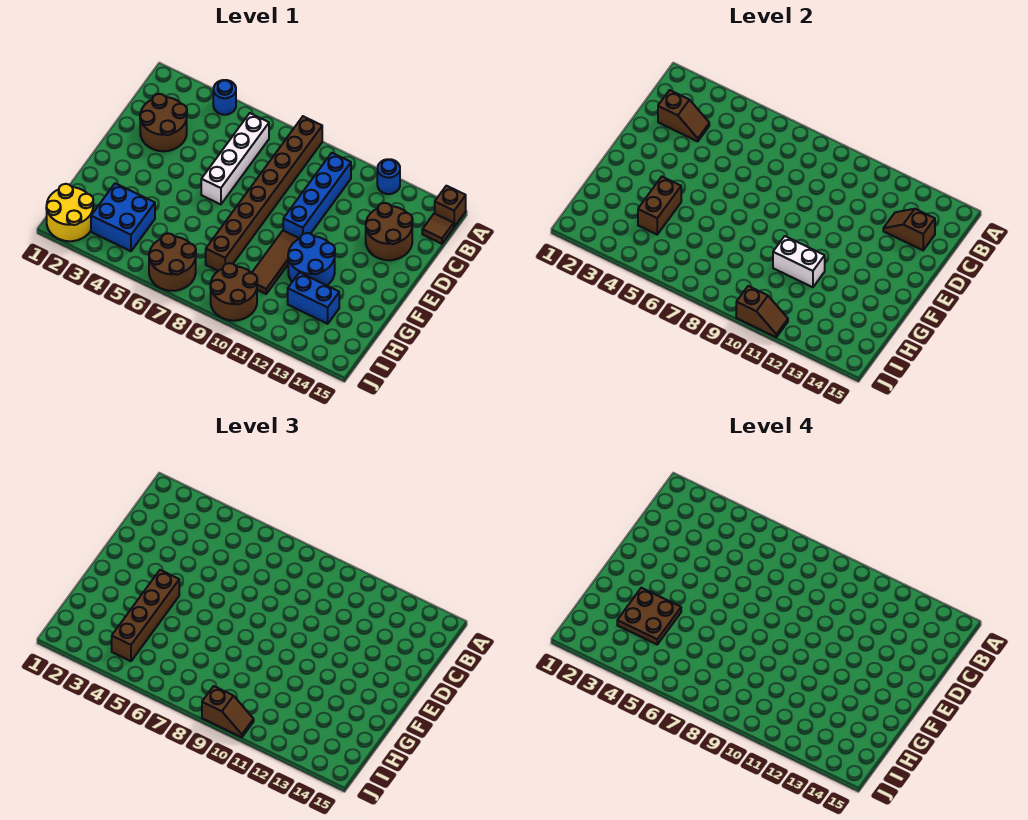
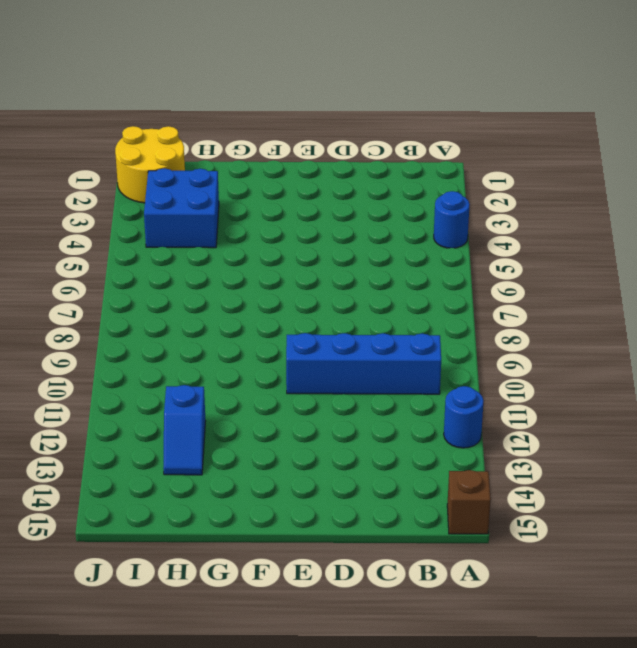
blue 1x2 slope [163,385,206,475] -> blue 1x2 brick [288,273,339,324]
none -> brown 1x8 brick [206,116,322,271]
none -> white 1x4 brick [201,113,269,204]
none -> brown 1x1 tile [422,213,454,244]

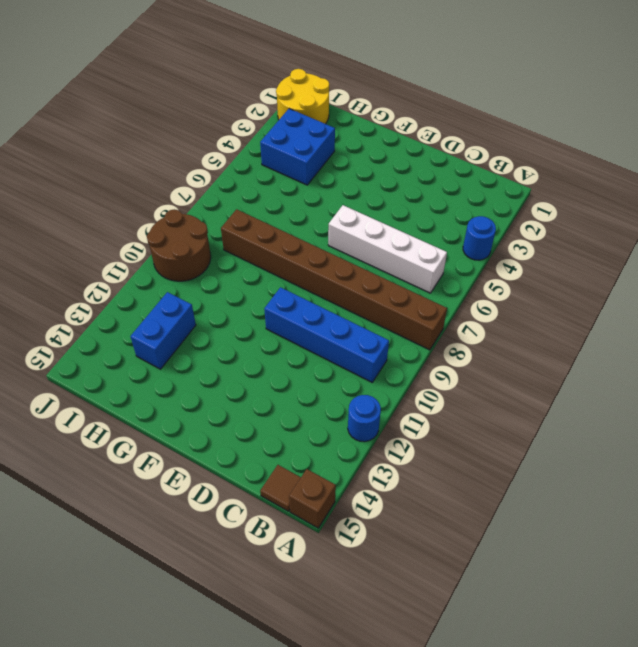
none -> brown 2x2 round brick [140,94,187,151]
none -> brown 2x2 round brick [366,203,413,260]
none -> brown 1x3 tile [252,231,299,294]

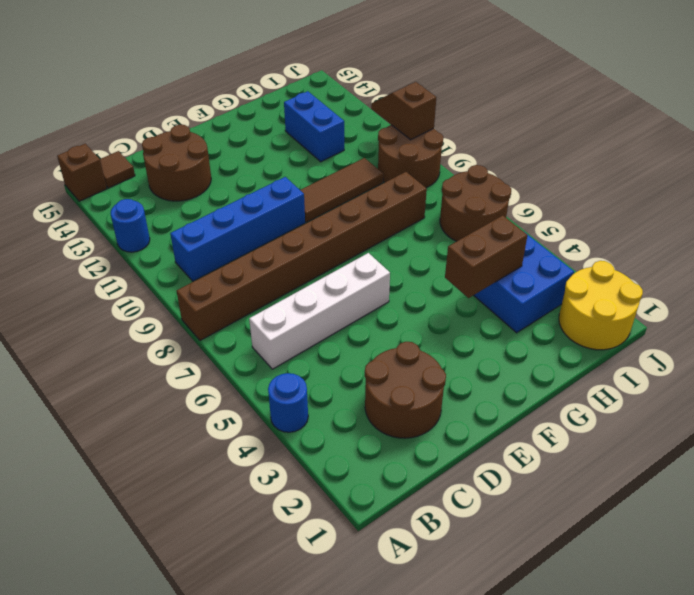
none -> blue 2x2 round brick [288,233,335,285]
none -> brown 1x2 slope [658,90,709,141]
none -> brown 1x2 slope [883,209,935,250]

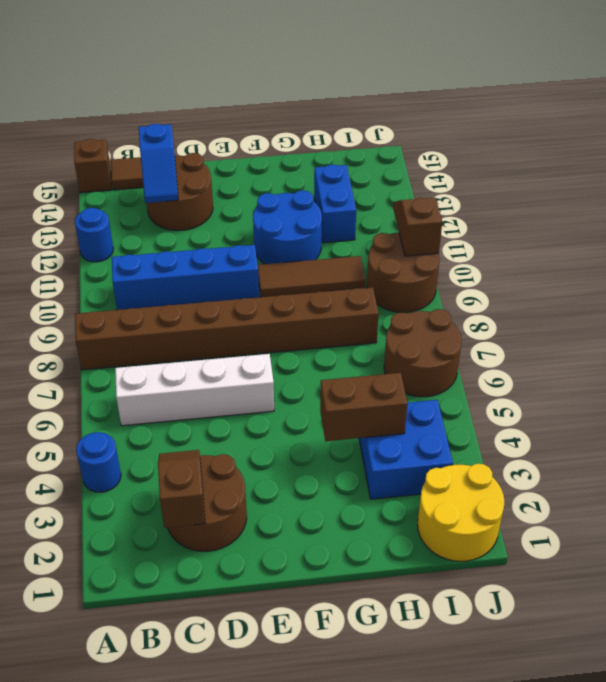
blue 1x2 slope [139,124,178,203] -> brown 1x2 slope [883,209,935,250]
none -> white 1x2 brick [773,236,825,287]
none -> brown 1x4 brick [112,570,179,661]
none -> brown 1x2 slope [202,686,254,737]

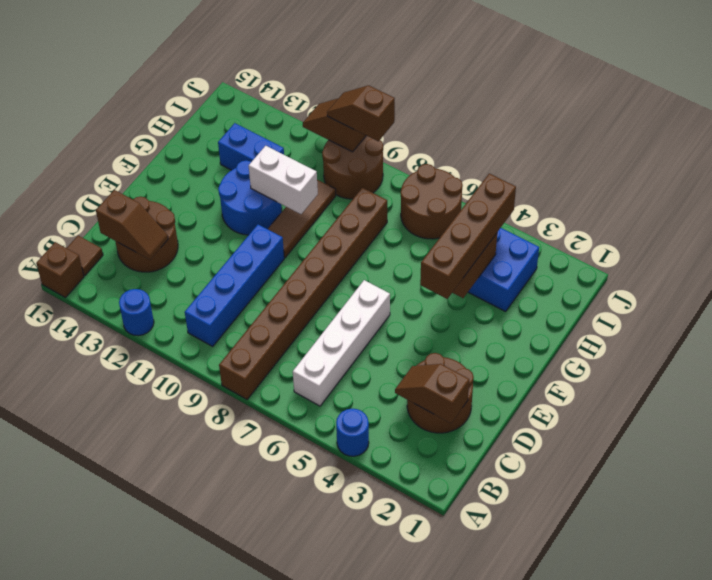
none -> yellow 2x2 round brick [46,184,93,241]
none -> brown 2x2 plate [617,588,681,644]

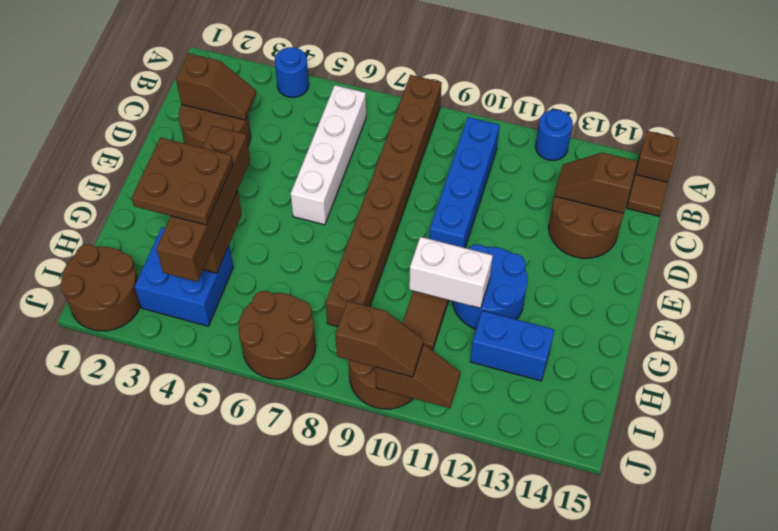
brown 2x2 round brick [60,244,141,331] -> yellow 2x2 round brick [46,184,93,241]

